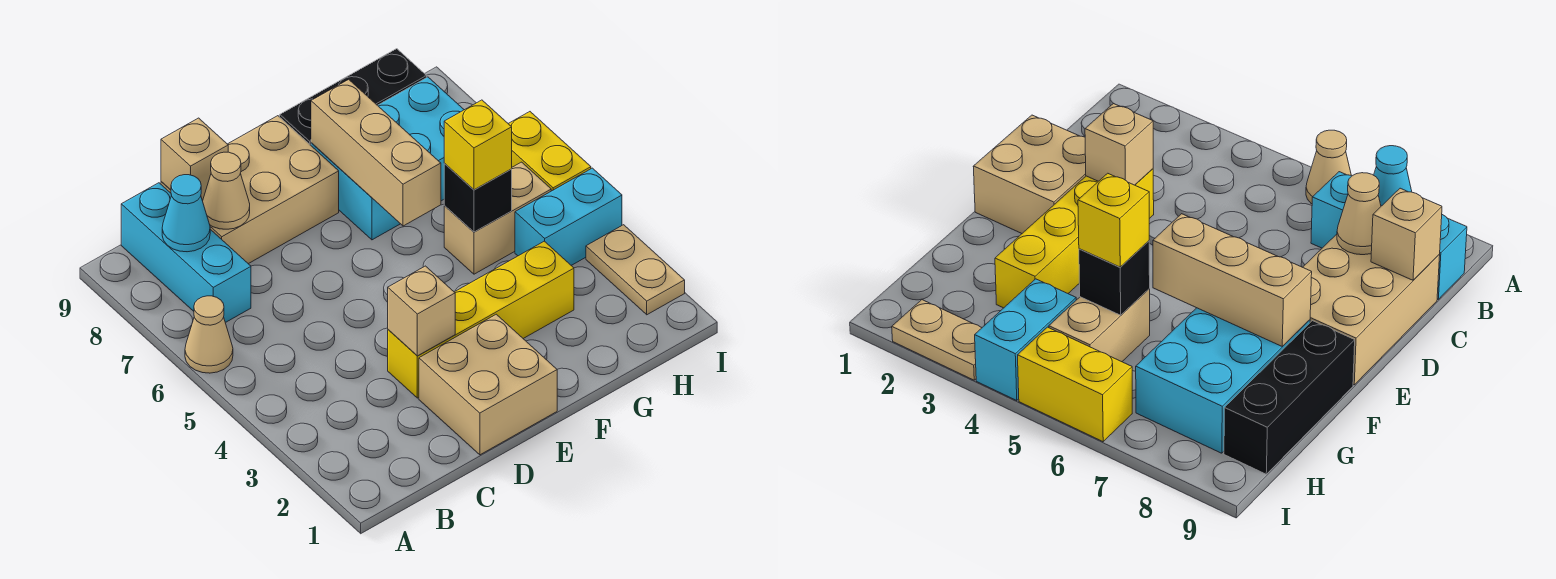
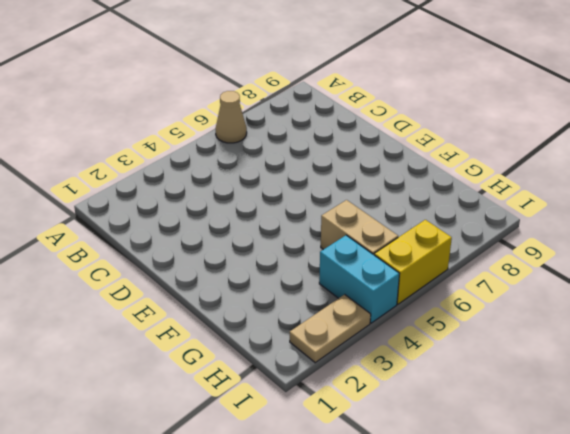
none -> cyan 1x3 brick [121,183,251,323]
none -> tan 2x3 brick [161,116,339,264]
none -> tan 2x2 brick [419,314,557,455]

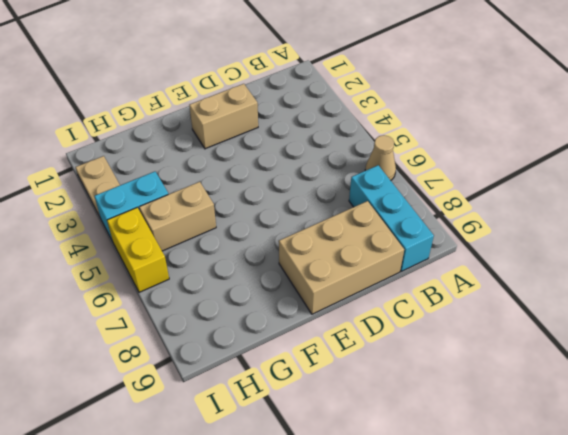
tan 1x2 brick [189,84,258,149] -> tan 2x2 brick [419,314,557,455]
none -> yellow 1x4 brick [388,241,574,398]
none -> cyan 2x3 brick [311,77,464,240]
none -> black 1x3 brick [280,49,427,145]

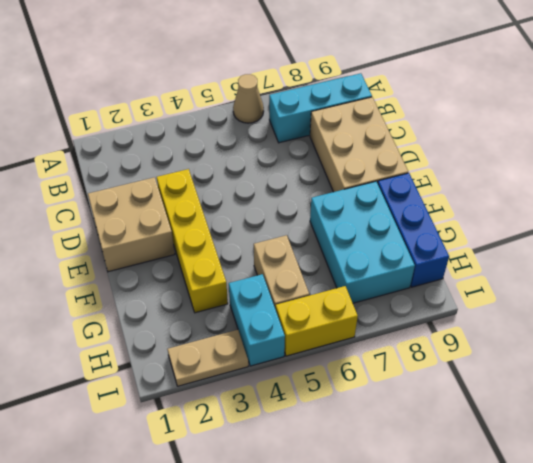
blue 1x3 brick [378,173,449,287] -> black 1x3 brick [280,49,427,145]
none -> cyan 1x1 cone [162,175,210,252]
none -> tan 1x1 cone [203,152,250,229]
none -> tan 1x1 brick [161,118,228,201]

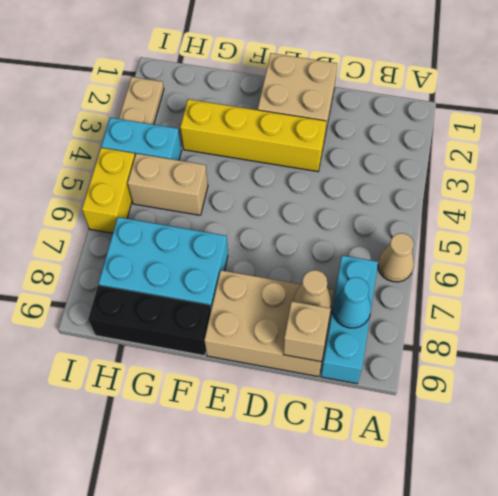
none -> tan 1x1 brick [388,266,455,356]
none -> tan 1x3 brick [311,79,441,226]
none -> black 1x1 brick [444,164,512,232]

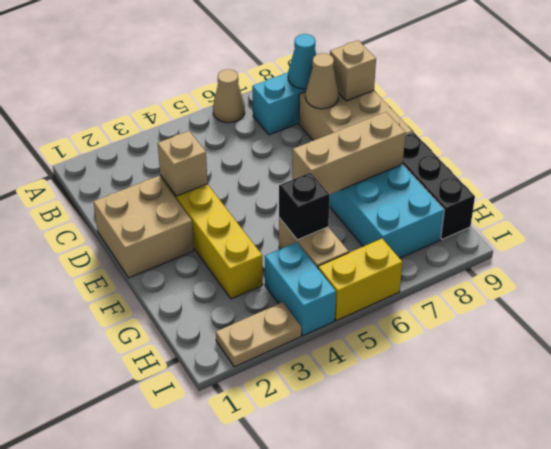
none -> yellow 1x1 brick [444,100,512,190]

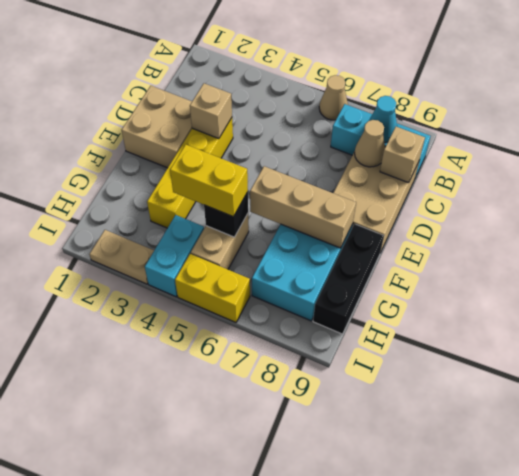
yellow 1x2 brick [170,145,248,217] -> yellow 1x1 brick [444,100,512,190]

